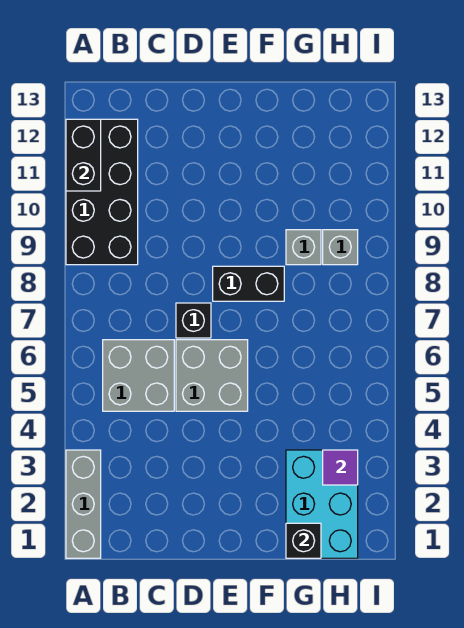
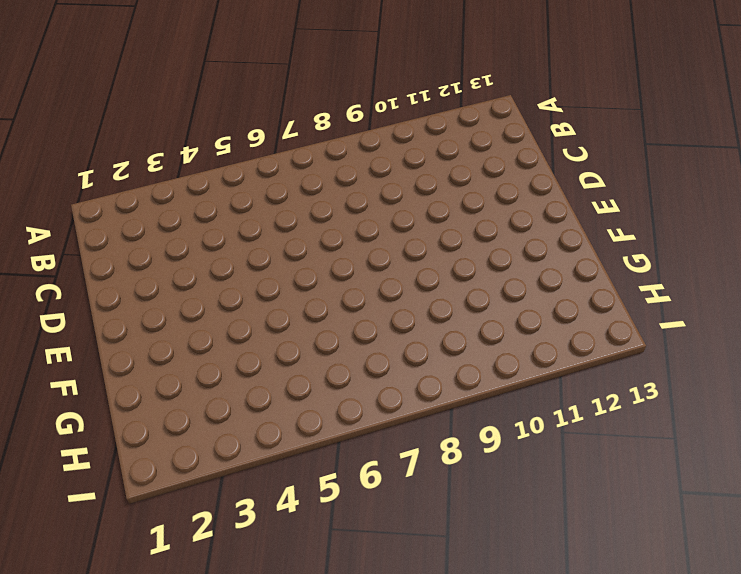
none -> grey 1x3 brick [66,450,101,558]
none -> black 2x4 brick [66,119,138,265]
none -> grey 2x2 brick [103,340,174,411]

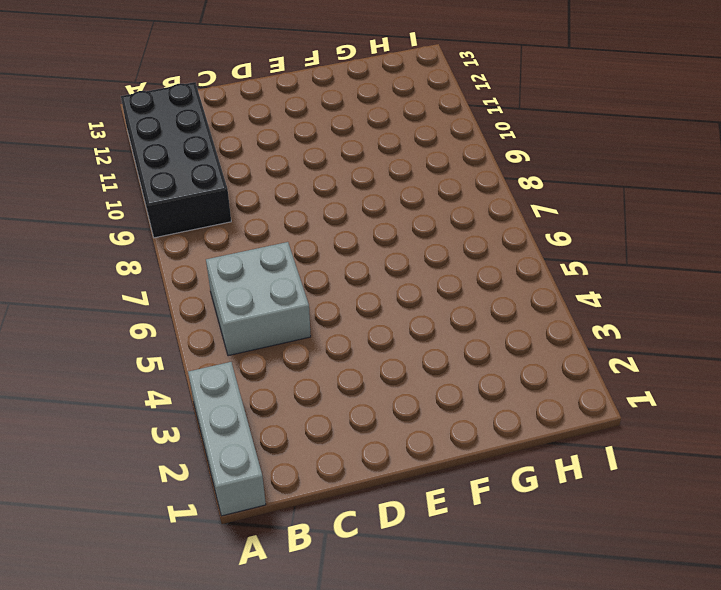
none -> grey 2x2 brick [176,340,248,411]
none -> black 1x1 brick [176,303,211,338]
none -> black 1x2 brick [213,266,284,301]

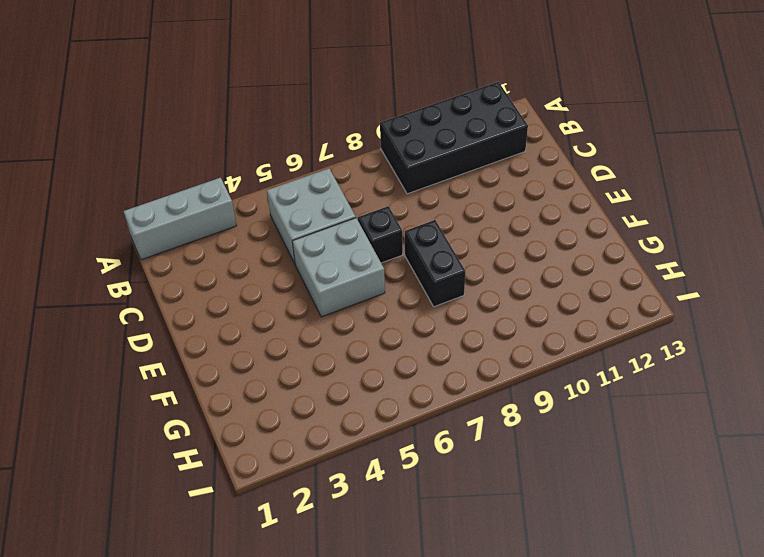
none -> cyan 2x3 brick [286,450,358,558]
none -> grey 1x1 brick [286,230,321,265]
none -> grey 1x1 brick [323,230,358,265]

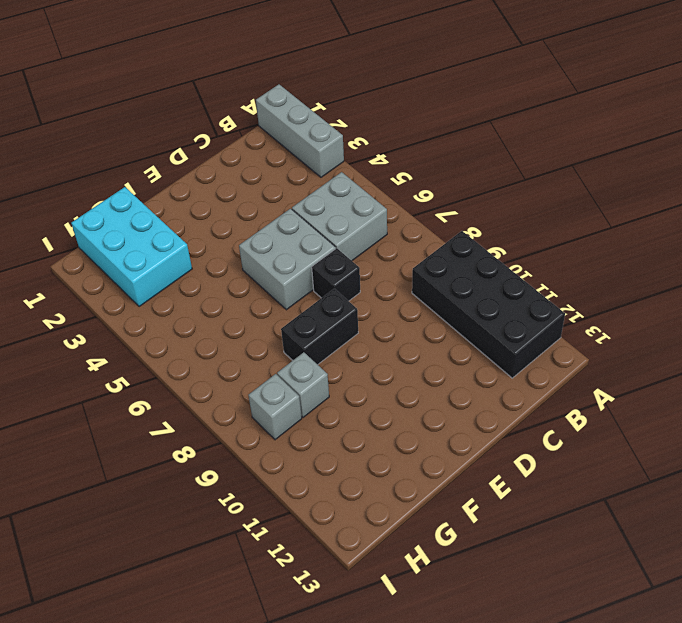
none -> black 1x2 brick [66,119,101,191]
none -> black 1x1 brick [286,523,321,558]
none -> purple 1x1 tile [323,450,358,485]

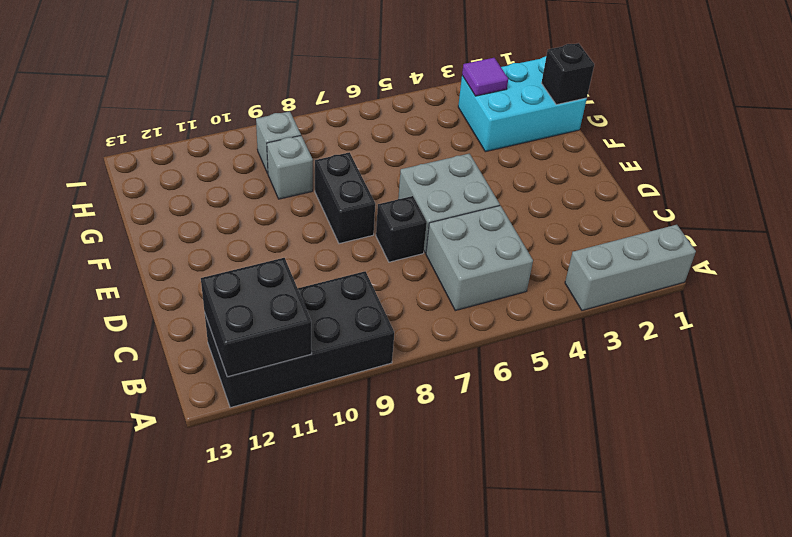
black 2x2 brick [201,258,312,377] -> black 1x2 brick [66,119,101,191]

